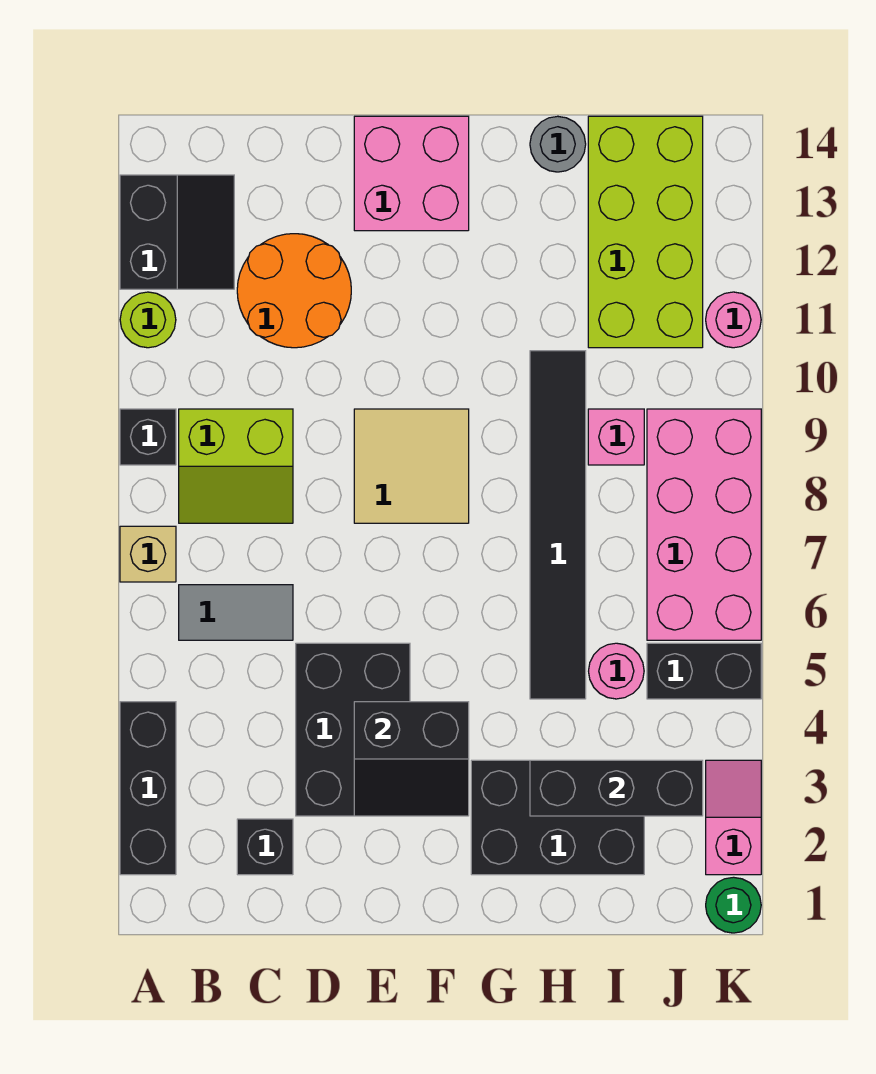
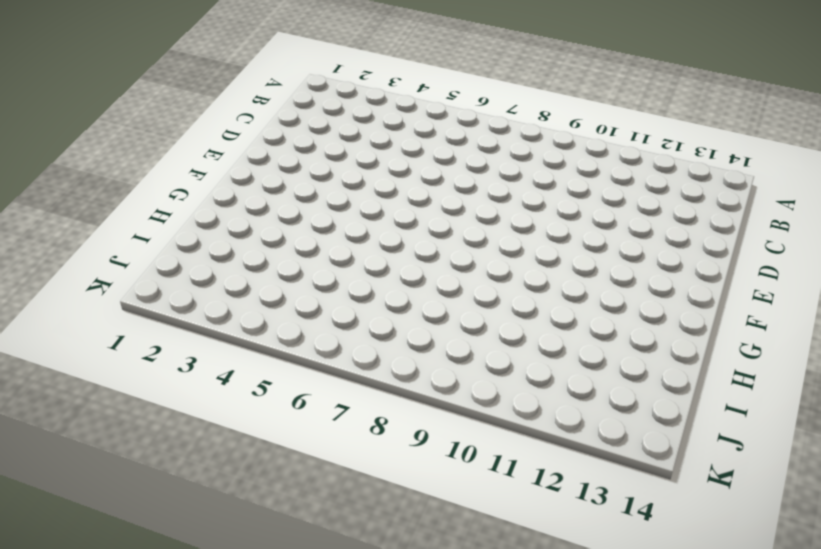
none -> black 1x3 brick [120,702,176,875]
none -> tan 1x1 brick [120,526,176,582]
none -> black 1x1 brick [120,409,176,465]

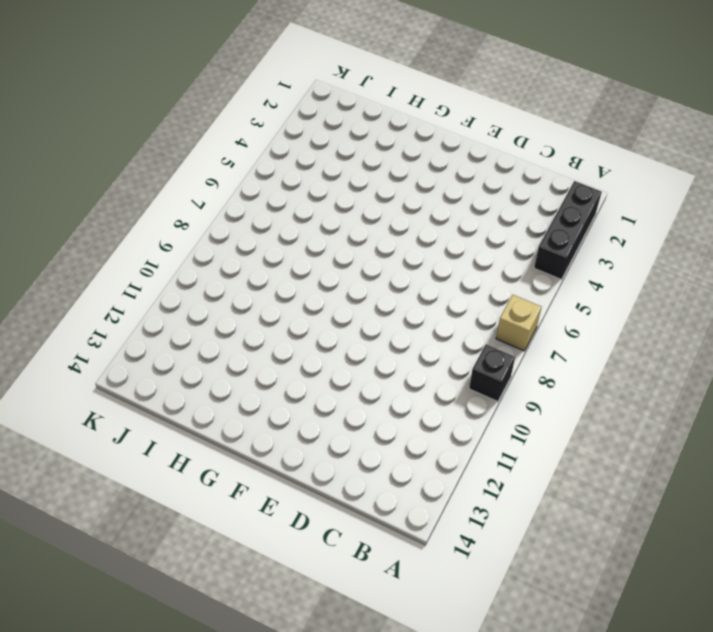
none -> lime 1x1 round brick [120,292,176,348]
none -> black 2x2 slope [120,175,234,289]
none -> grey 1x2 tile [179,585,293,640]

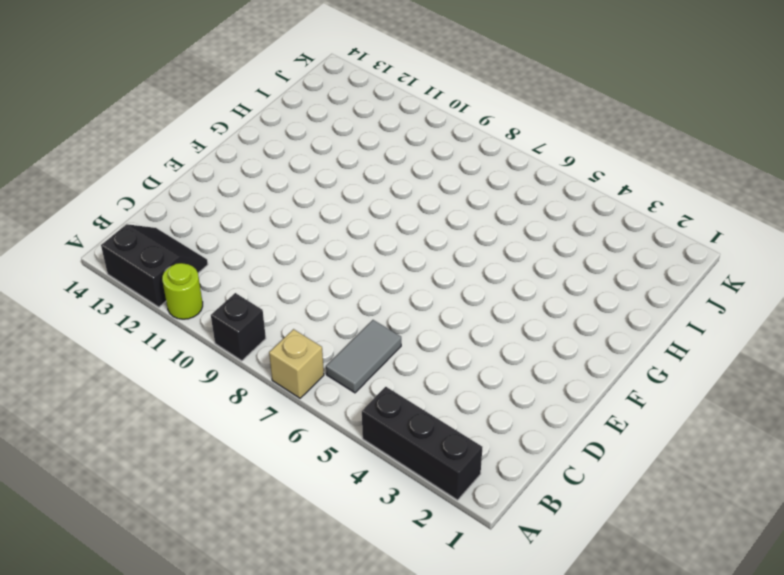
none -> lime 2x2 slope [179,409,293,523]
none -> black 1x1 brick [237,819,293,875]
none -> orange 2x2 round brick [237,234,351,348]

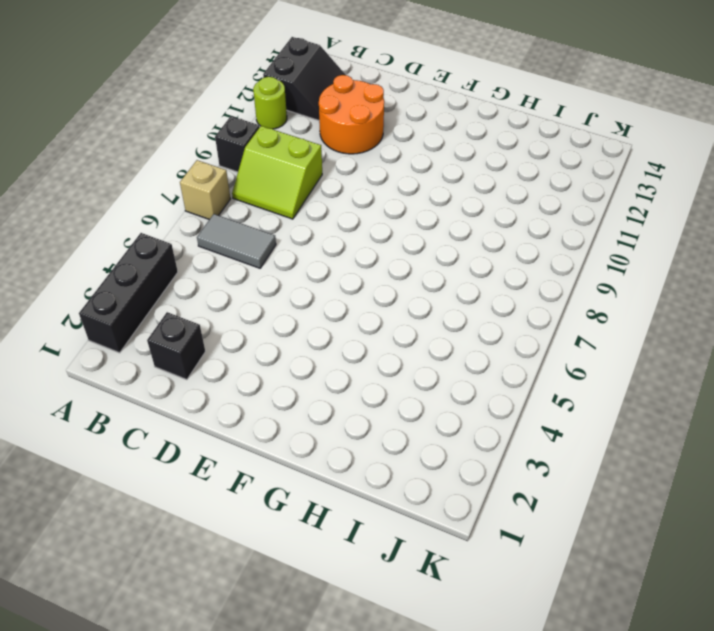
none -> black 2x3 brick [296,643,410,816]
none -> tan 2x2 tile [354,409,469,523]
none -> pink 2x2 brick [354,116,469,231]

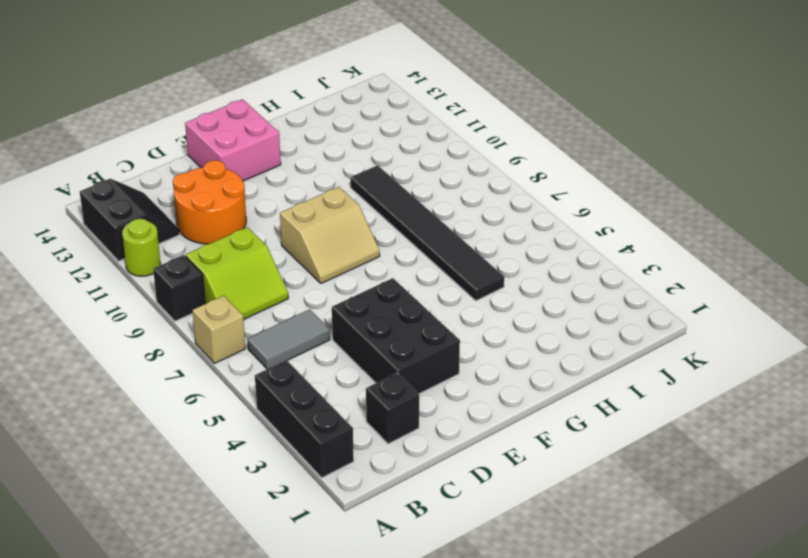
tan 2x2 slope [280,187,380,283] -> tan 2x2 tile [354,409,469,523]
none -> black 2x3 brick [471,760,644,875]
none -> grey 1x1 round brick [530,116,586,172]
none -> pink 1x1 round brick [589,643,644,699]

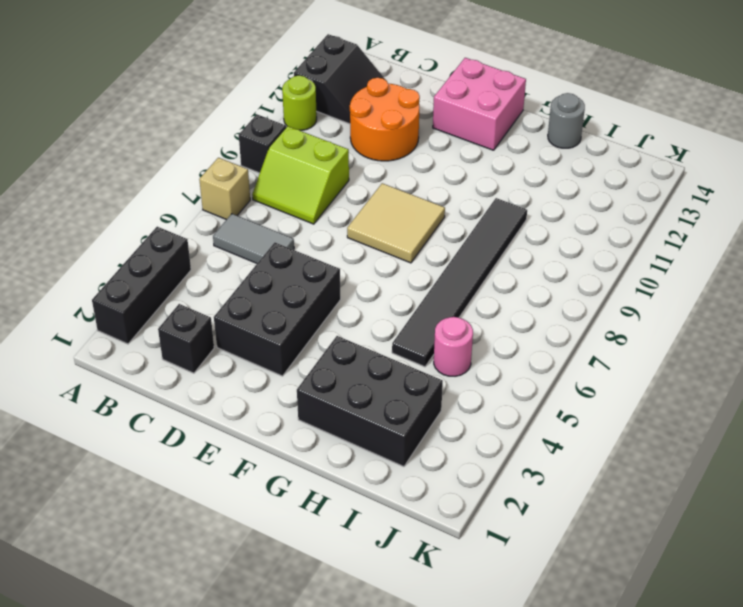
none -> pink 1x1 brick [588,409,644,465]
none -> lime 2x4 brick [588,116,703,348]
none -> black 1x2 brick [647,643,761,699]

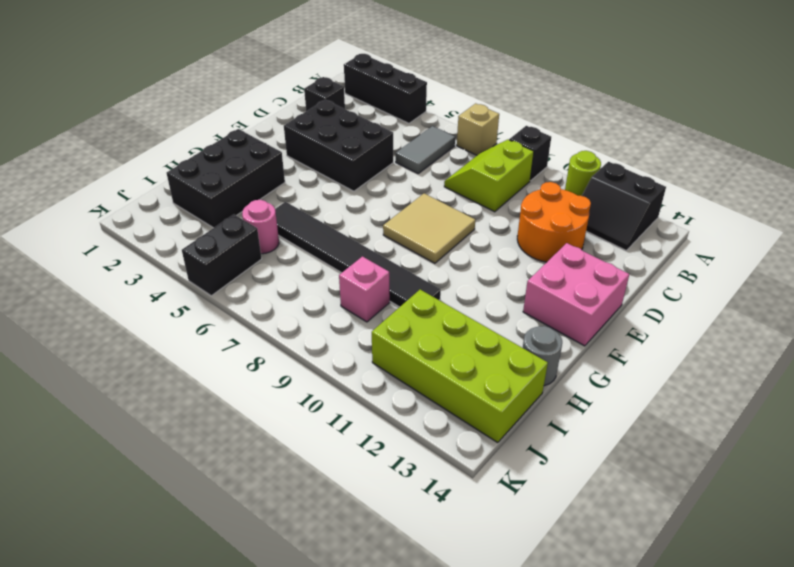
none -> pink 2x4 brick [647,409,761,640]
none -> green 1x1 round brick [706,877,761,933]
none -> pink 1x2 slope [706,760,761,875]

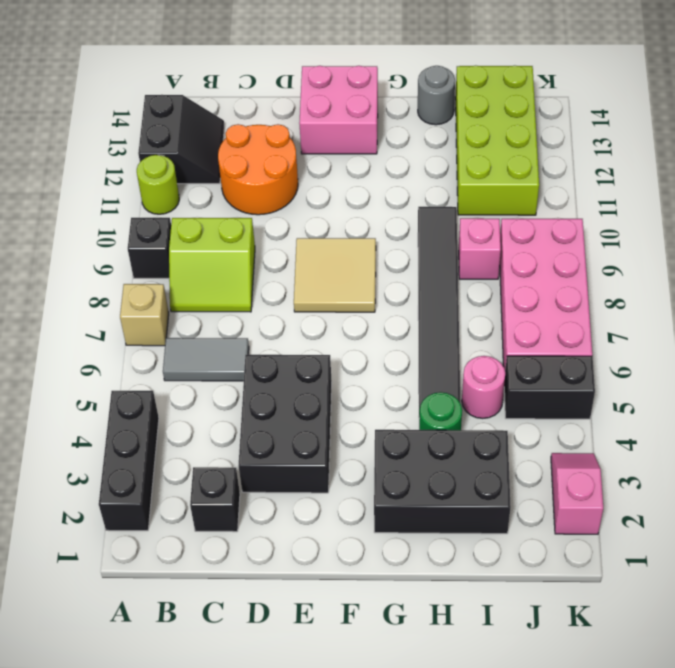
green 1x1 round brick [419,392,462,430] -> green 1x1 round brick moved to [706,877,761,933]
none -> pink 1x1 round brick [706,292,761,348]
none -> black 2x2 slope [354,702,469,816]
none -> black 1x3 brick [530,760,703,816]

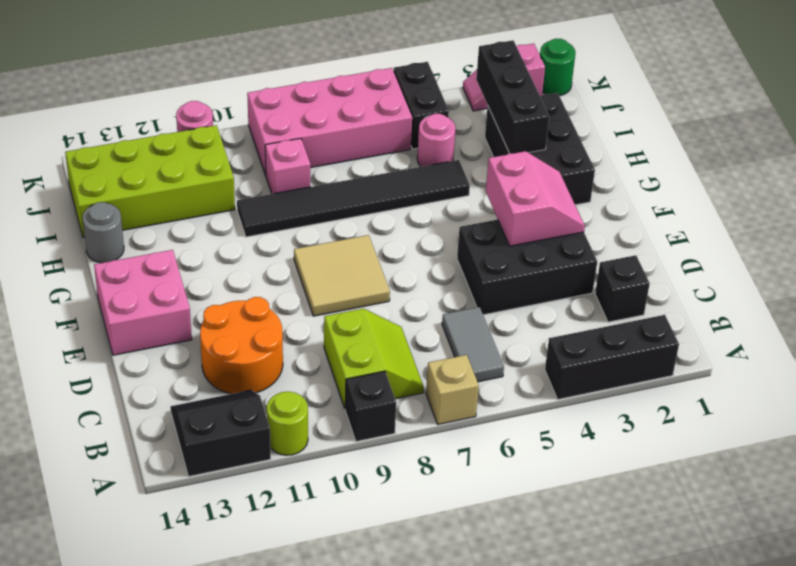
pink 2x2 slope [486,151,585,246] -> black 2x2 slope [354,702,469,816]

